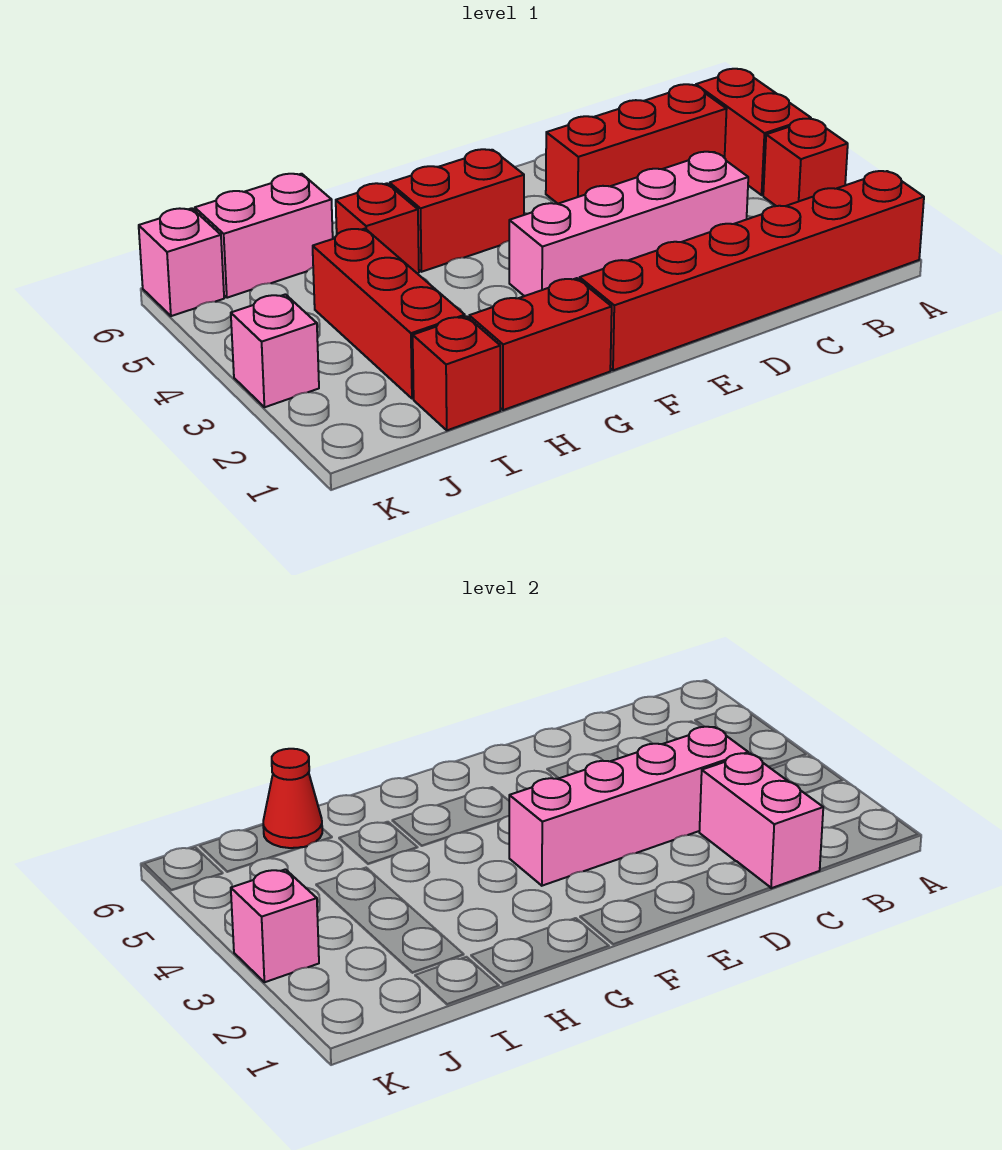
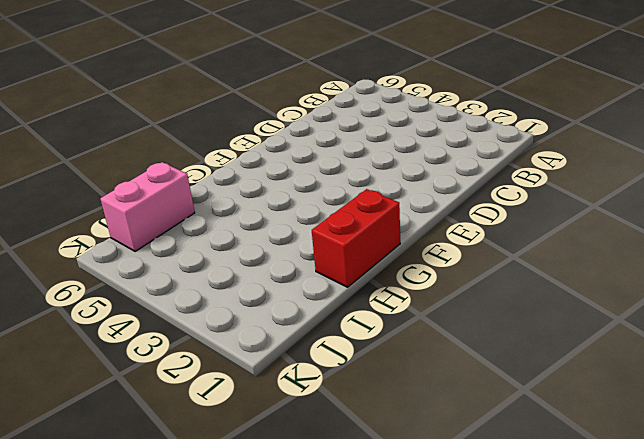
none -> red 1x6 brick [580,171,924,370]
none -> red 1x1 brick [763,119,848,206]
none -> red 1x2 brick [696,69,811,195]

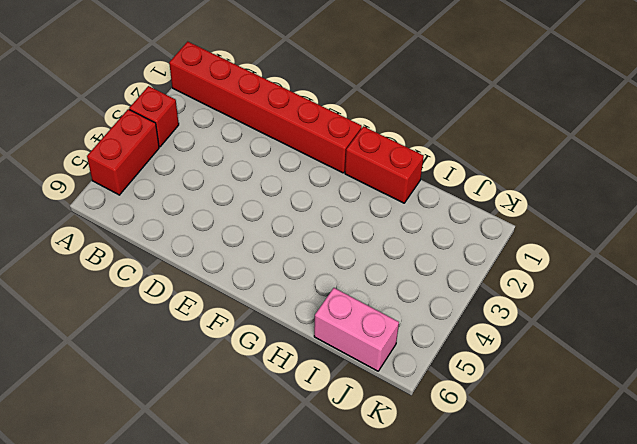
none -> red 1x3 brick [546,84,727,204]
none -> pink 1x4 brick [509,152,748,296]
none -> red 1x2 brick [390,149,524,272]

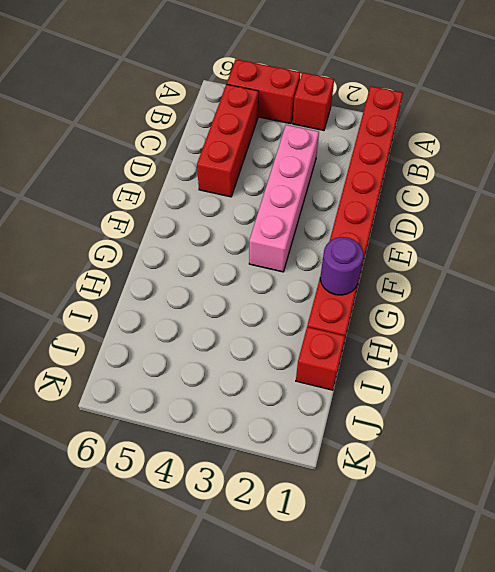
purple 1x1 round brick [320,237,363,295] -> none
none -> red 1x2 brick [390,149,524,272]
none -> red 1x1 brick [336,183,419,273]
none -> red 1x3 brick [313,229,465,399]

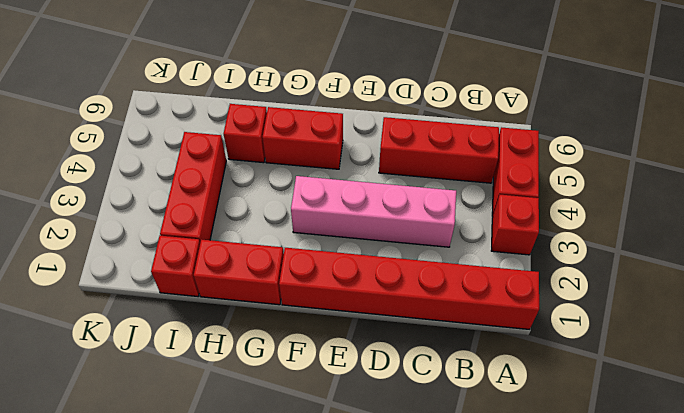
none -> pink 1x2 brick [195,174,333,298]
none -> pink 1x1 brick [231,294,319,407]
none -> pink 1x1 brick [139,208,224,316]

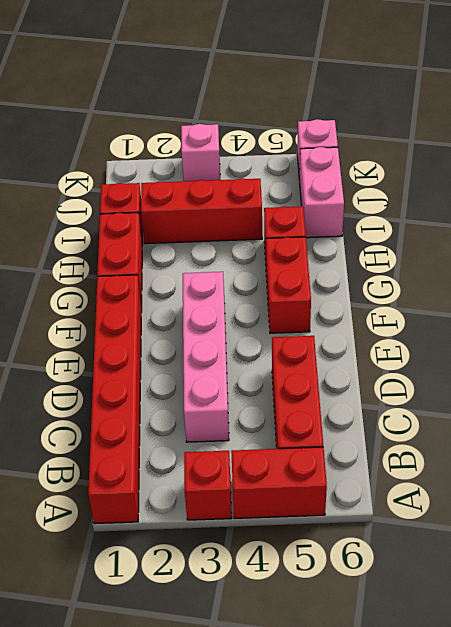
none -> pink 1x2 brick [699,753,823,888]
none -> pink 1x4 brick [509,727,748,886]
none -> red 1x1 cone [263,749,322,848]

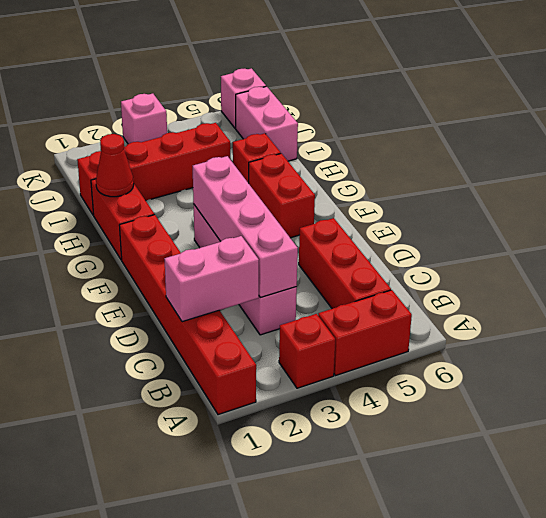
red 1x1 cone [96,134,134,197] -> red 1x1 cone moved to [263,749,322,848]
none -> pink 1x1 brick [231,869,319,982]

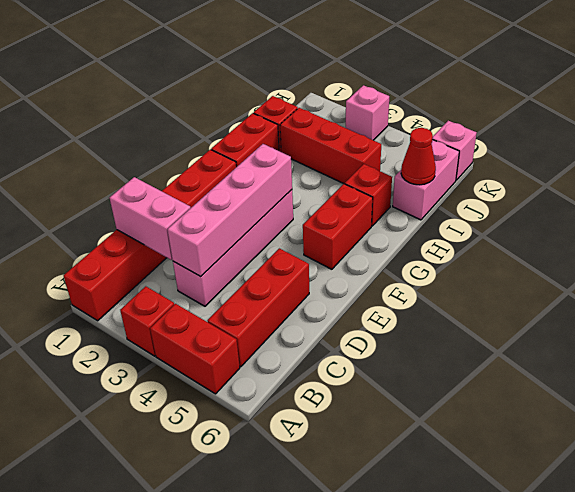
none -> pink 1x1 brick [231,869,319,982]

